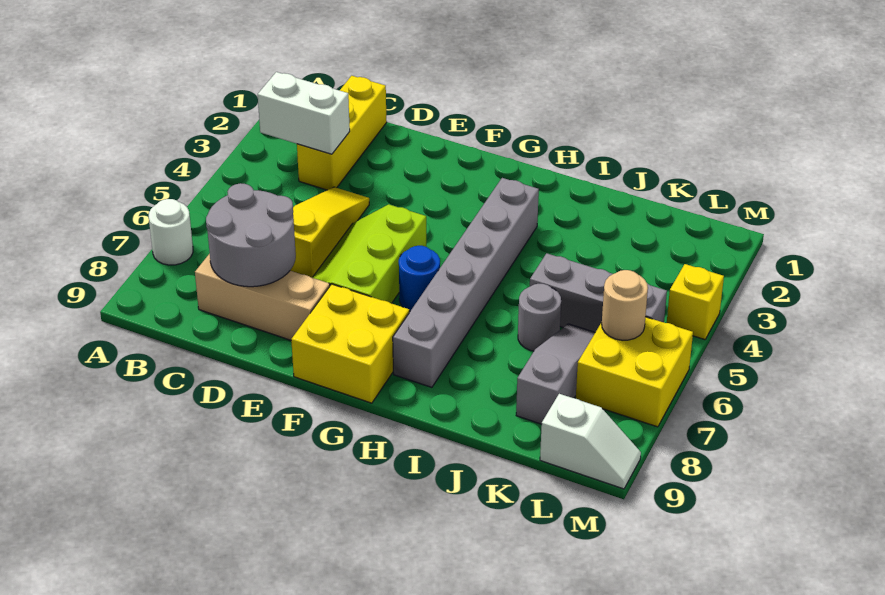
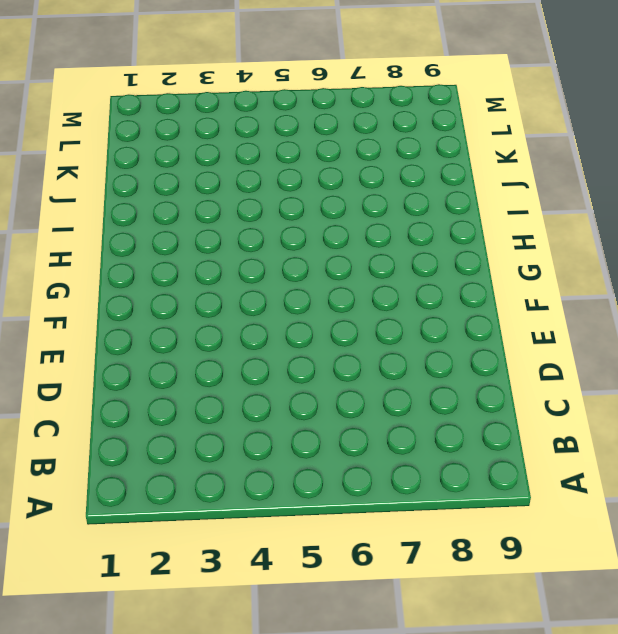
none -> white 1x1 round brick [149,199,193,265]
none -> yellow 1x3 brick [297,76,387,190]
none -> tan 1x3 brick [195,254,330,340]

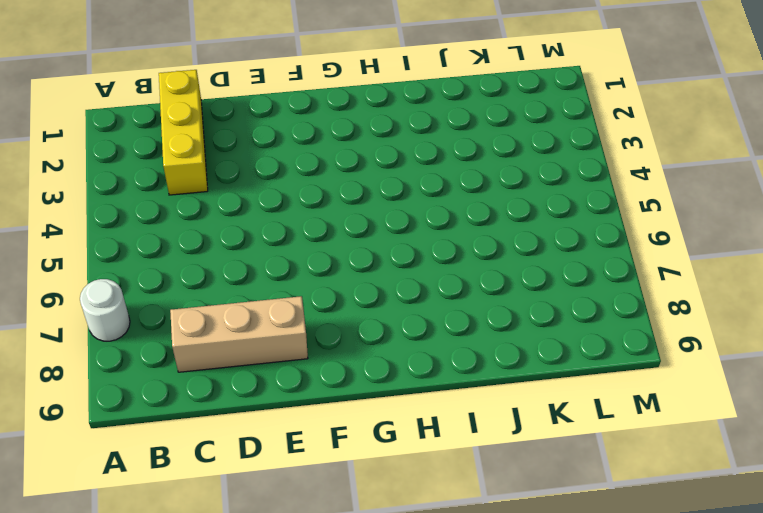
none -> yellow 1x3 slope [290,187,369,278]
none -> lime 2x3 slope [312,204,426,303]
none -> yellow 2x2 brick [291,284,409,403]

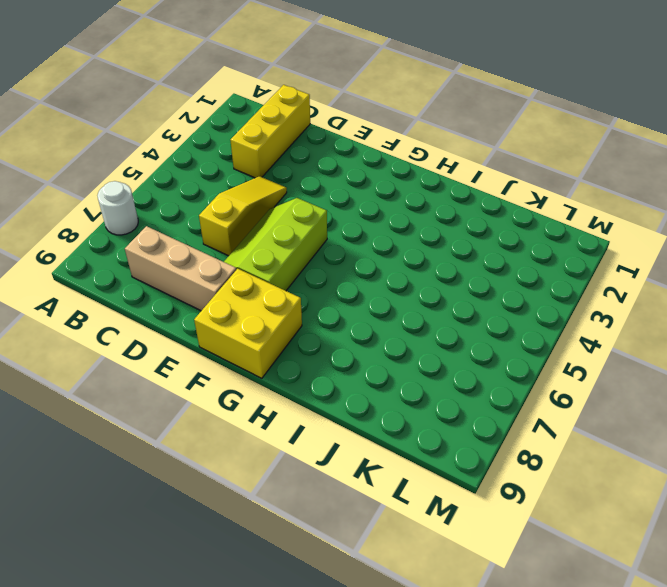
none -> blue 1x1 round brick [399,246,440,311]
none -> grey 1x6 brick [393,178,539,387]
none -> grey 1x3 brick [530,253,667,332]

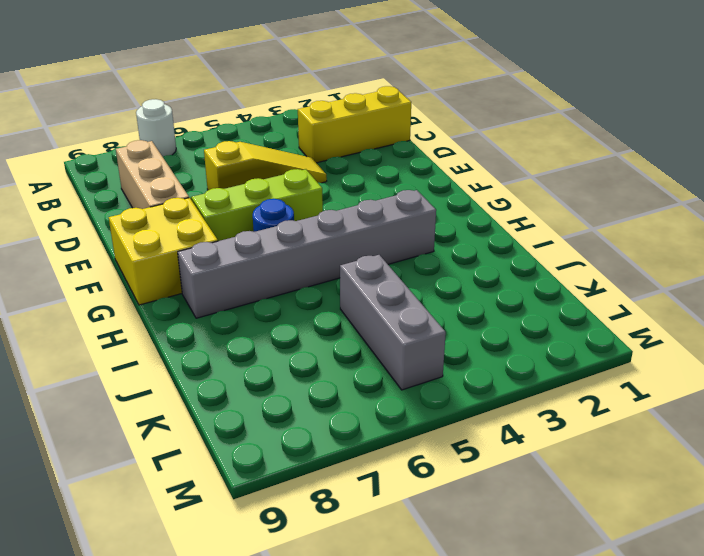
none -> grey 1x1 round brick [518,284,561,351]
none -> grey 1x3 slope [516,324,595,424]
none -> yellow 2x2 brick [576,317,693,427]

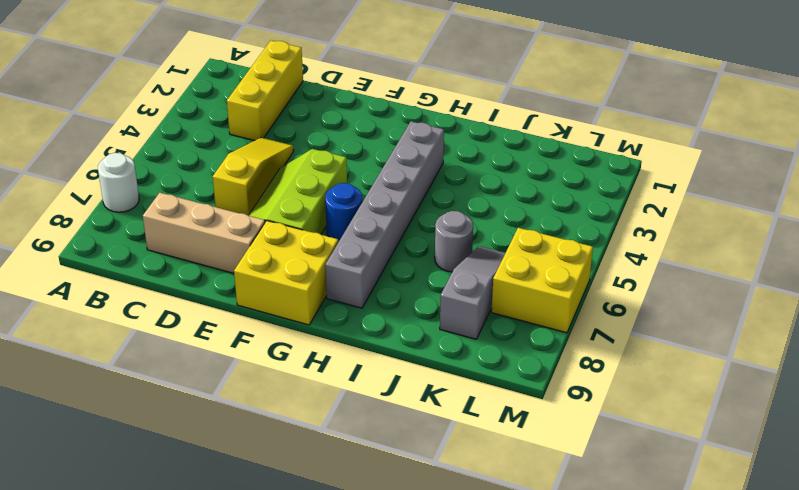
none -> grey 1x3 brick [530,253,667,332]
none -> white 1x2 slope [540,394,641,489]
none -> yellow 1x1 brick [667,264,724,340]

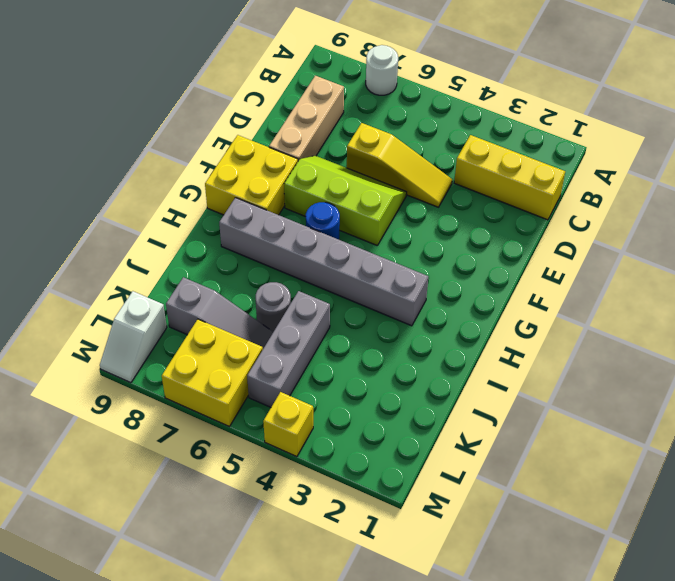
none -> white 1x2 brick [258,72,350,154]
none -> grey 2x2 round brick [206,183,296,287]
none -> tan 1x1 round brick [602,270,648,340]

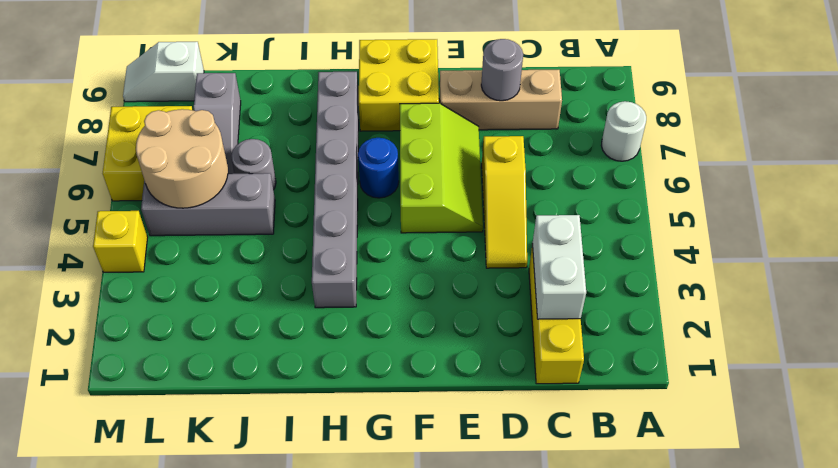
white 1x2 brick [533,215,586,319] -> white 1x2 brick turned to [258,72,350,154]
grey 1x1 round brick [481,39,523,101] -> grey 2x2 round brick [206,183,296,287]
tan 2x2 round brick [136,109,228,208] -> tan 1x1 round brick [602,270,648,340]

